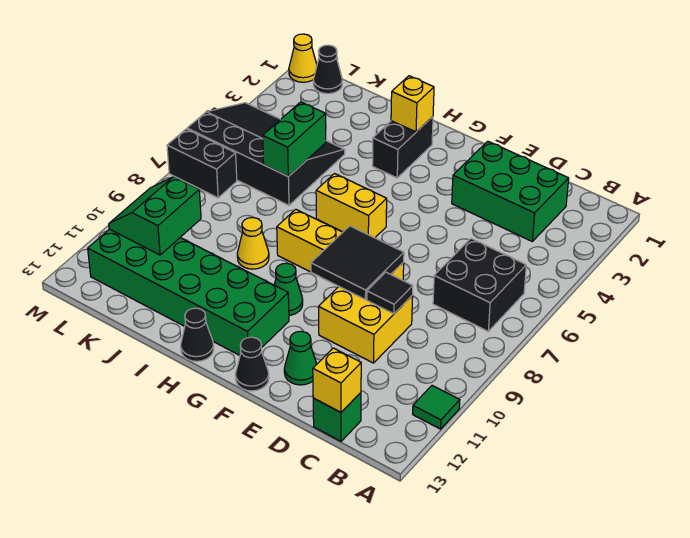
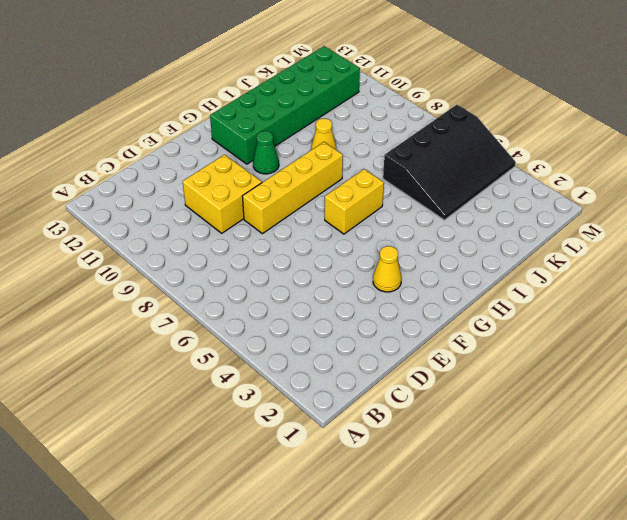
yellow 1x1 cone [373,246,402,292] -> yellow 1x1 cone moved to [289,34,317,82]
none -> green 1x1 tile [413,386,460,429]
none -> black 2x2 brick [433,239,526,331]
none -> green 2x3 brick [452,141,569,241]

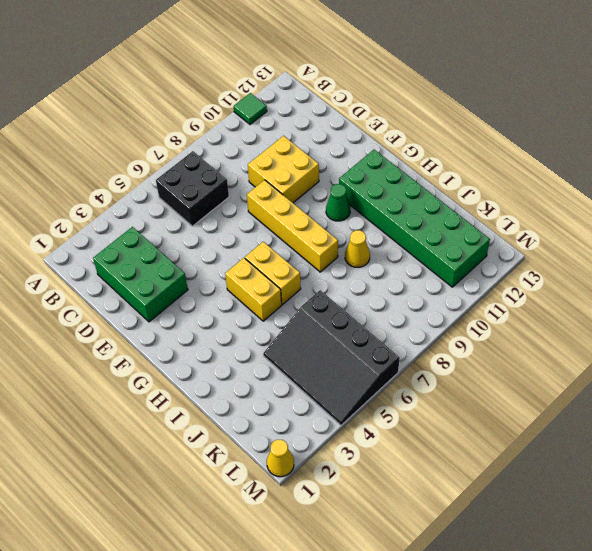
yellow 1x2 brick [225,258,282,321] -> none
none -> green 1x1 brick [313,393,361,441]
none -> green 1x1 cone [284,331,317,385]
none -> black 1x1 cone [235,337,269,391]

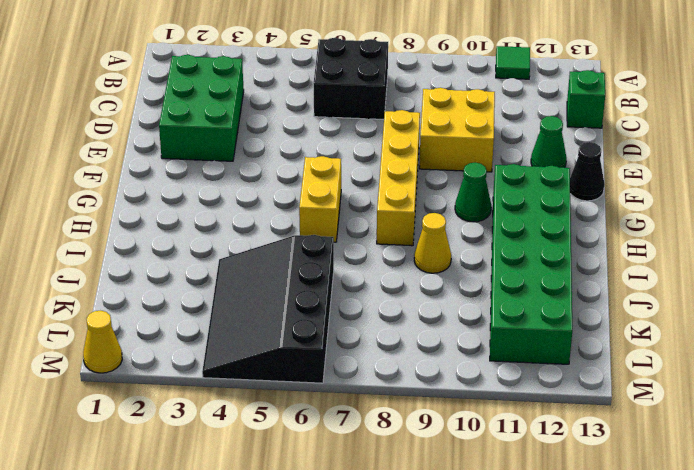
none -> black 1x2 brick [372,117,433,178]
none -> black 1x1 cone [181,308,214,361]
none -> black 1x1 cone [313,45,342,94]

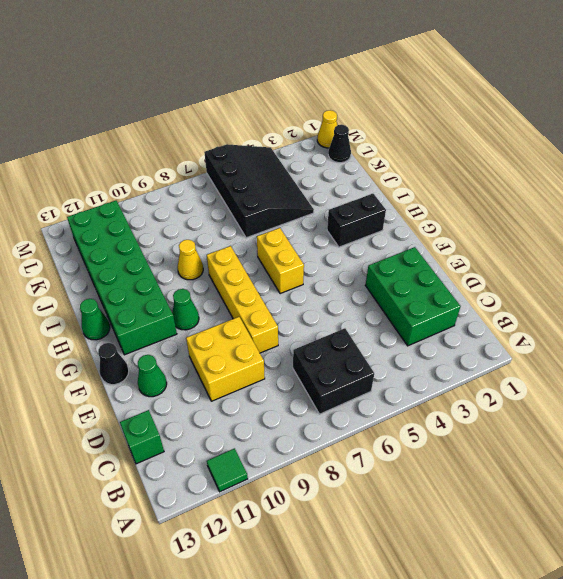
green 1x1 cone [80,299,110,340] -> black 1x1 cone [181,308,214,361]
none -> black 1x2 brick [167,129,237,198]
none -> yellow 1x1 brick [313,348,361,412]
none -> black 1x1 tile [367,272,413,314]

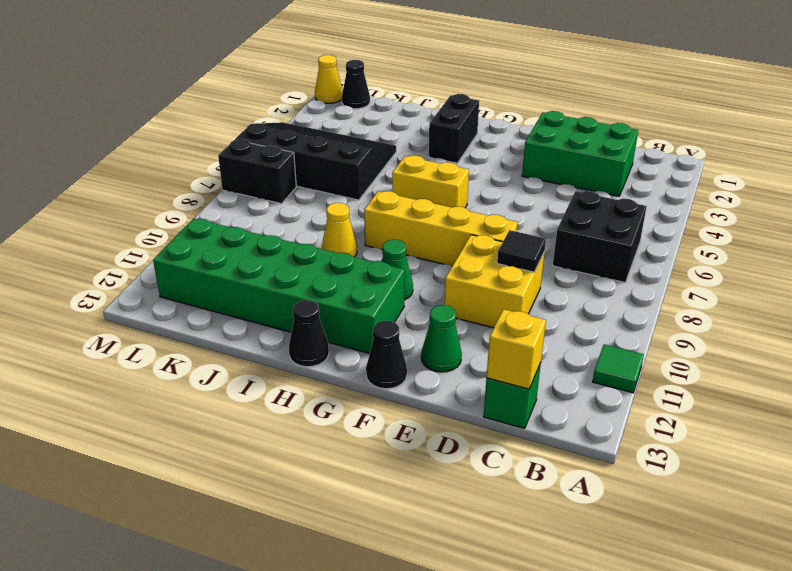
none -> black 2x2 tile [311,226,404,299]
none -> yellow 1x1 brick [391,76,434,132]
none -> green 1x2 brick [263,102,326,177]

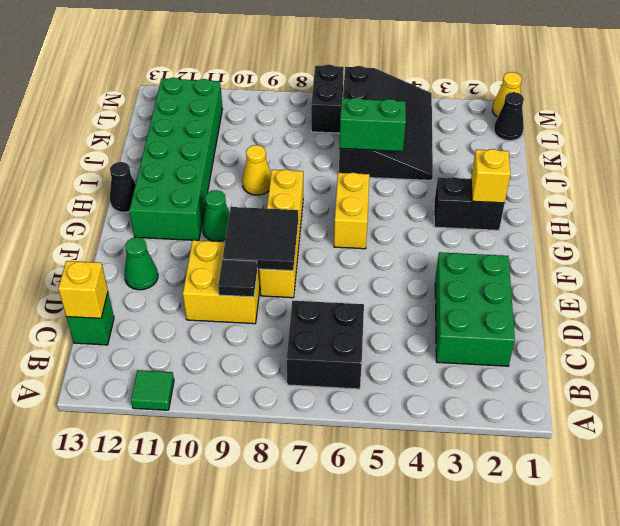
none -> black 1x1 cone [235,337,269,391]
none -> green 2x2 slope [109,177,201,255]

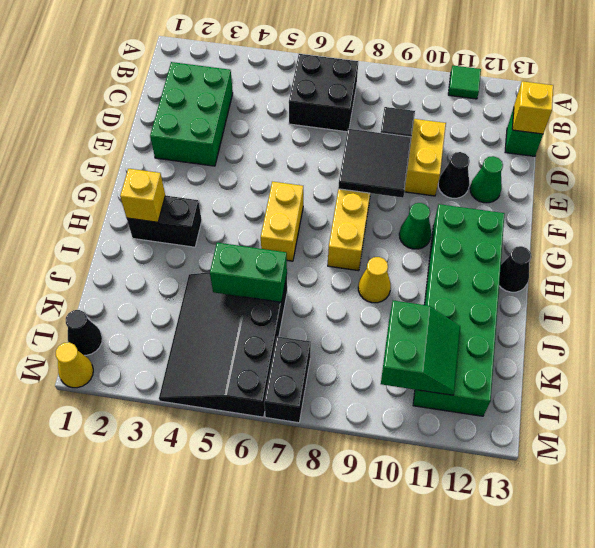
black 1x1 cone [438,152,470,198] -> black 1x1 cone moved to [235,337,269,391]
green 2x2 slope [381,301,460,395] -> green 2x2 slope turned to [109,177,201,255]

